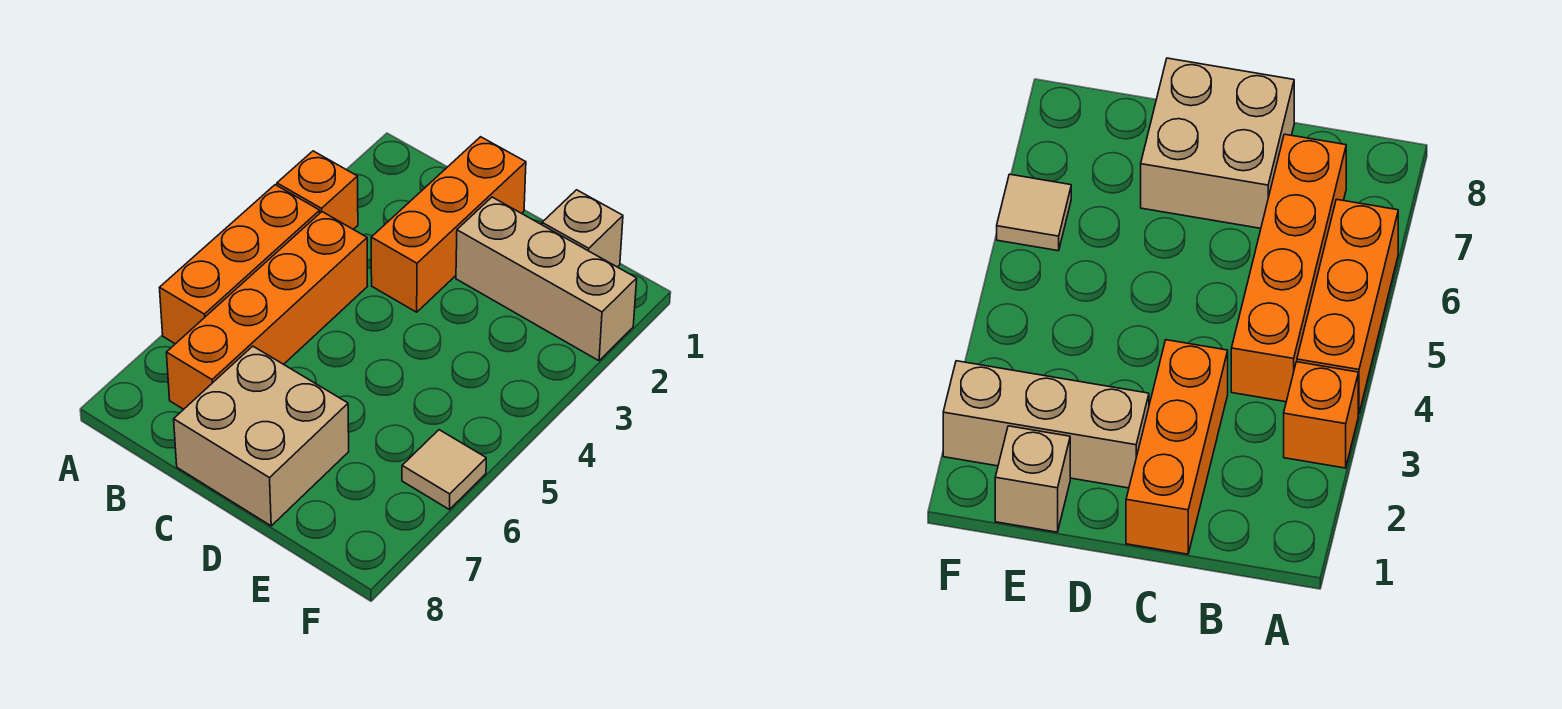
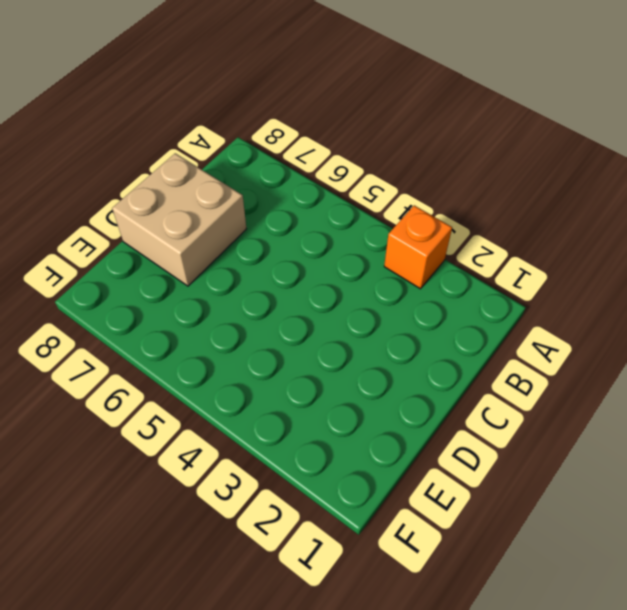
none -> orange 1x3 brick [160,185,320,344]
none -> orange 1x4 brick [166,212,367,409]

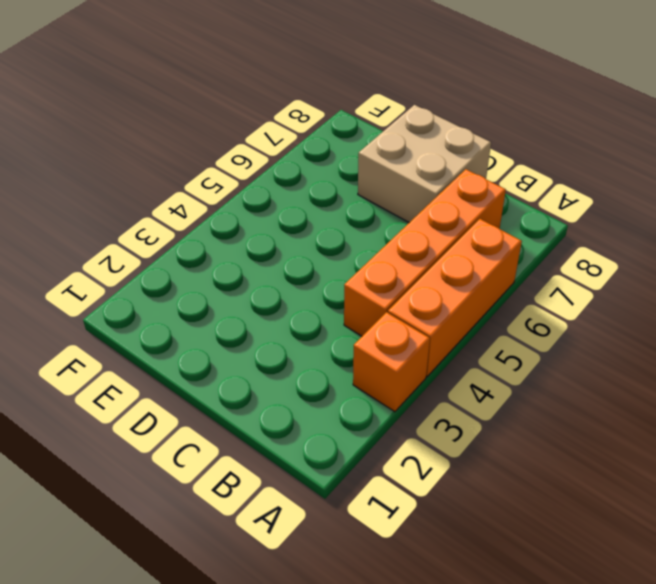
none -> orange 1x3 brick [371,137,526,312]
none -> tan 1x3 brick [456,197,637,361]

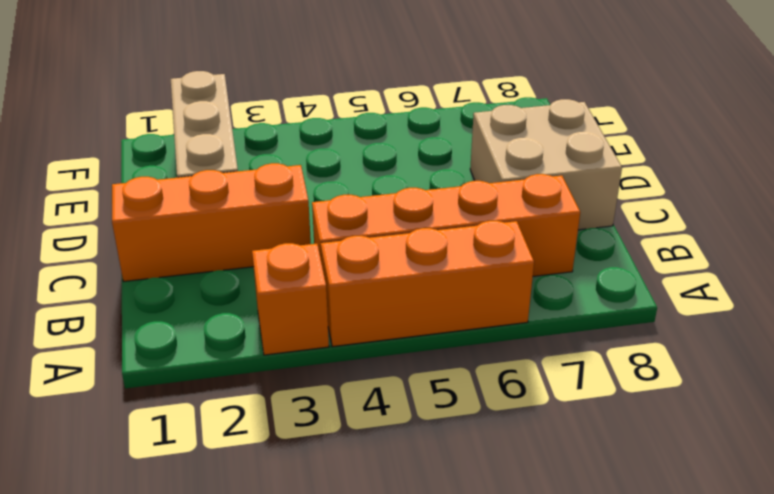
none -> tan 1x1 brick [542,190,623,267]
none -> tan 1x1 tile [402,430,486,510]

